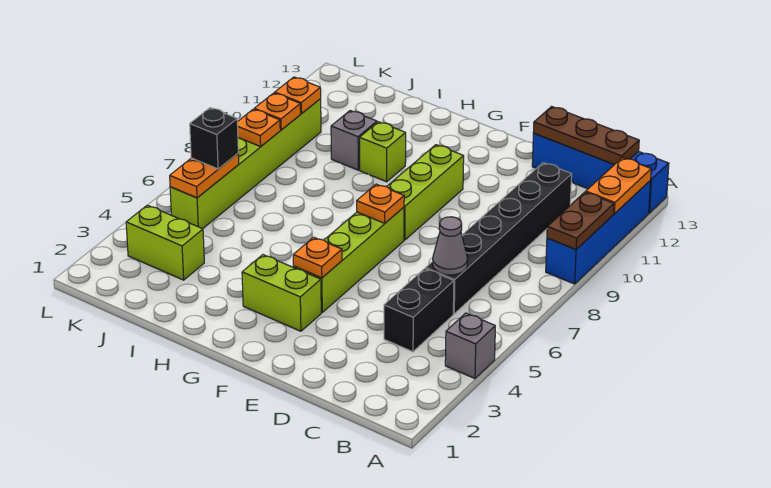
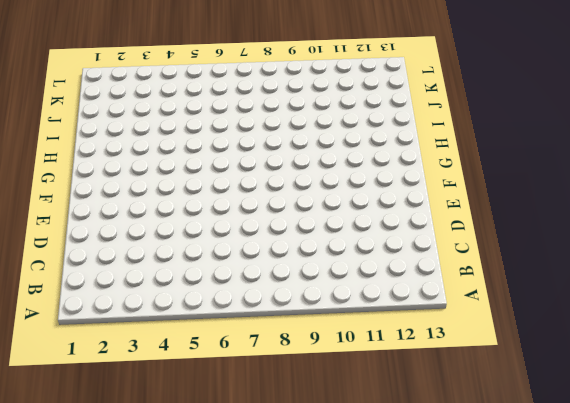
none -> grey 1x1 brick [445,313,495,379]
none -> blue 1x4 brick [546,180,651,284]
none -> blue 1x4 brick [532,134,669,213]

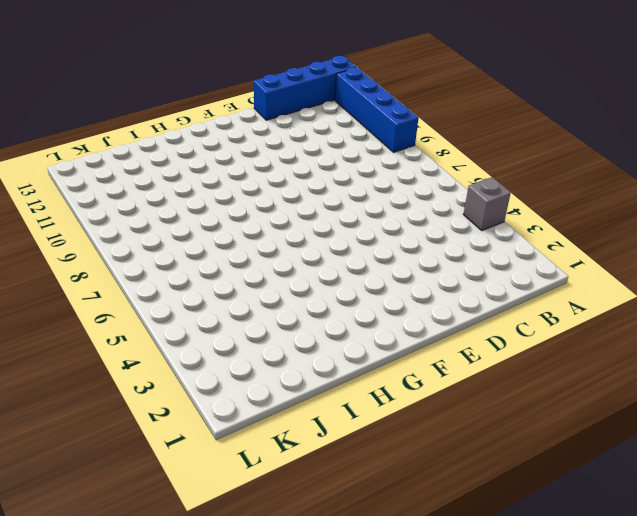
none -> black 1x2 brick [384,269,454,352]
none -> black 1x6 brick [426,163,572,314]
none -> lime 1x2 brick [242,255,321,331]

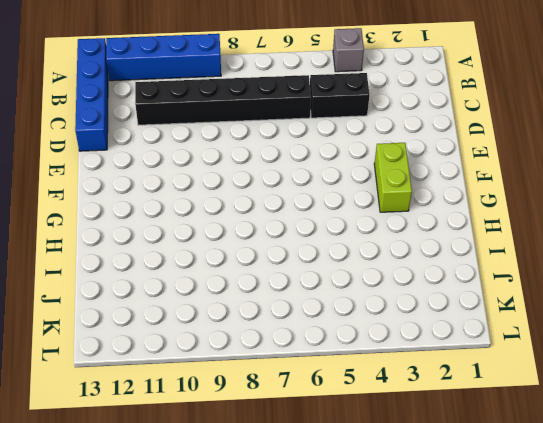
none -> lime 1x4 brick [293,207,404,312]
none -> lime 1x3 brick [387,145,464,240]
none -> lime 1x1 brick [360,122,406,182]

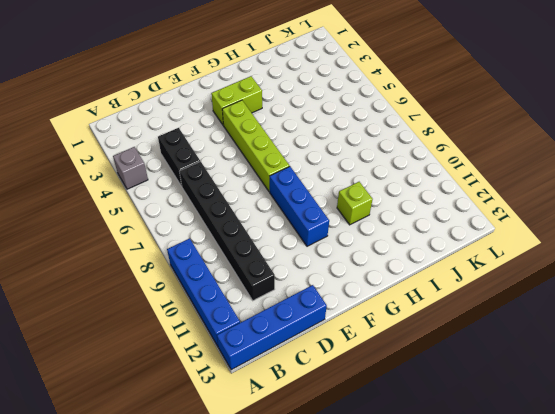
blue 1x3 brick [270,167,329,246] -> lime 1x3 brick [387,145,464,240]
none -> grey 1x1 brick [331,111,377,170]
none -> lime 1x2 brick [126,205,204,280]
none -> lime 1x6 brick [170,99,321,229]

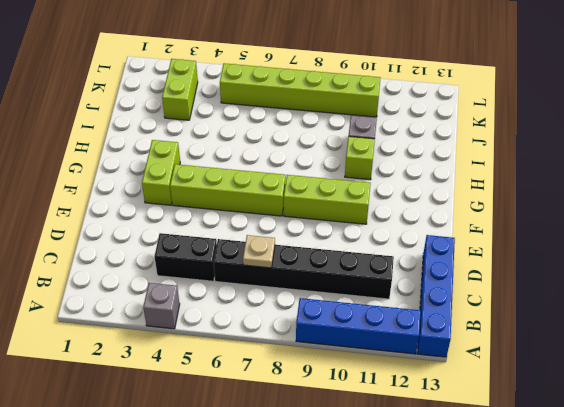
tan 1x1 plate [243,235,275,268] -> none
none -> brown 1x2 plate [547,192,614,249]
none -> orange 1x2 plate [586,158,651,214]
none -> brown 1x3 plate [533,106,639,165]

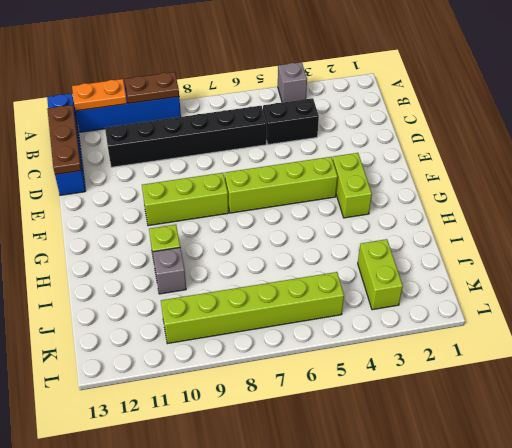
none -> grey 1x1 cone [433,217,468,275]
none -> orange 1x1 plate [293,237,342,278]
none -> orange 1x1 plate [357,184,404,223]

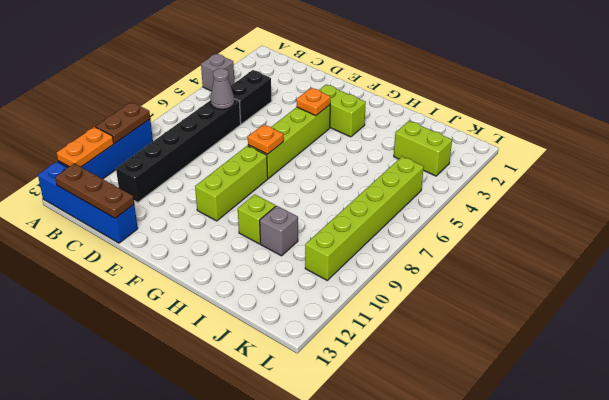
none -> orange 1x2 plate [170,154,239,198]
none -> orange 1x1 plate [237,109,280,147]
none -> orange 1x1 plate [254,93,301,130]

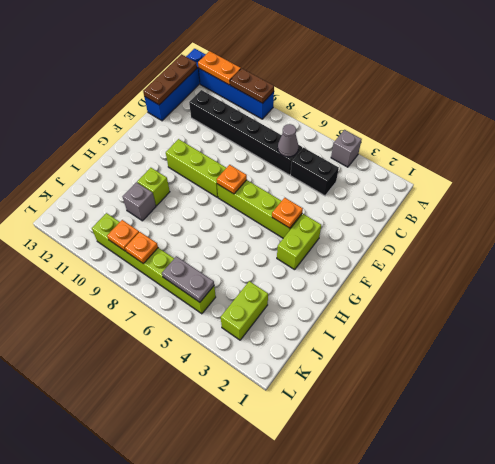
grey 1x2 plate [162,256,214,302] -> orange 1x2 plate [170,154,239,198]
none -> orange 1x1 plate [275,77,321,114]
none -> black 1x1 brick [190,108,238,169]

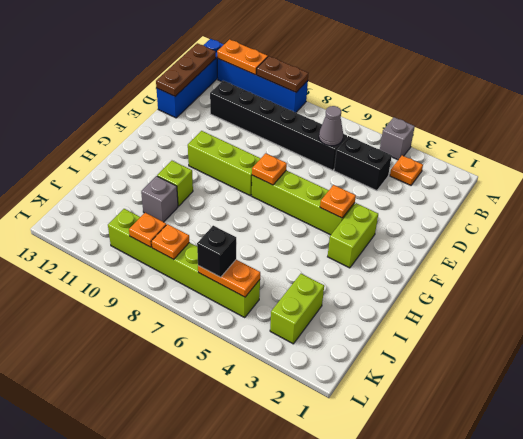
orange 1x1 plate [390,155,423,185] -> orange 1x1 plate moved to [275,77,321,114]

